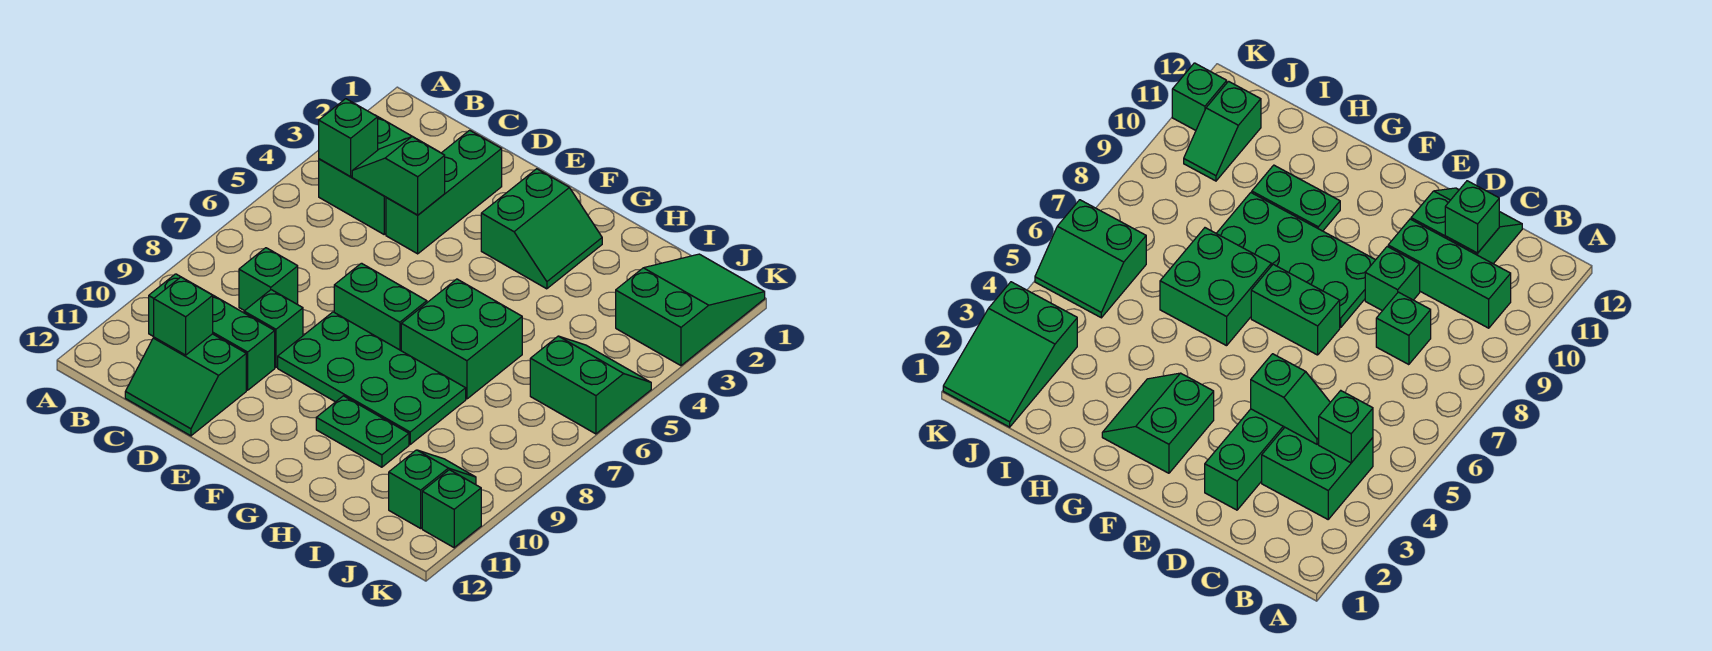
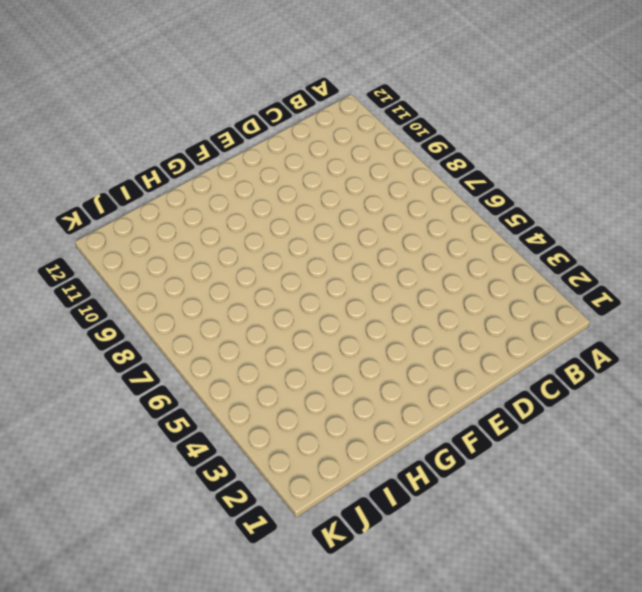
none -> green 2x2 brick [319,117,412,234]
none -> green 1x3 brick [149,274,275,390]
none -> green 1x1 brick [239,248,298,311]

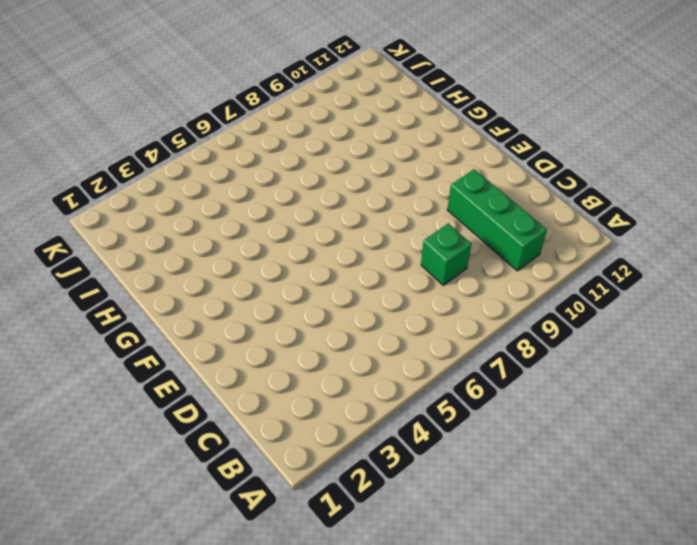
none -> green 2x2 brick [319,117,412,234]
none -> green 2x2 slope [125,334,246,436]
none -> green 1x3 brick [386,130,502,254]

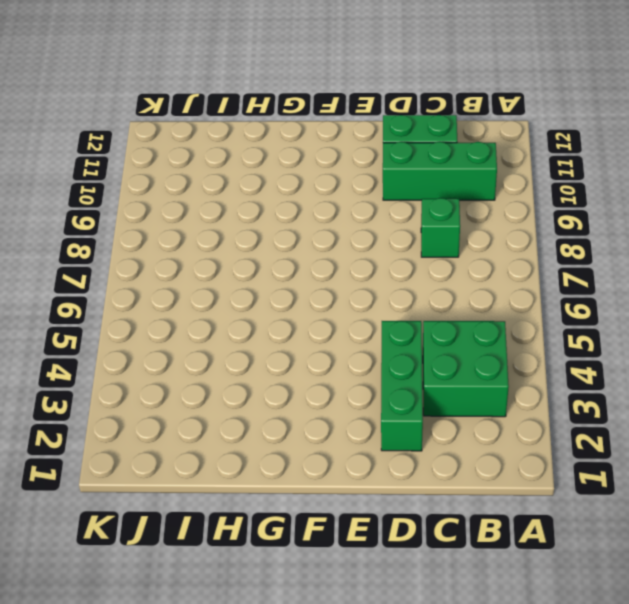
none -> green 1x1 brick [244,290,303,367]
none -> green 1x2 brick [334,263,427,350]
none -> green 2x4 plate [278,312,466,444]

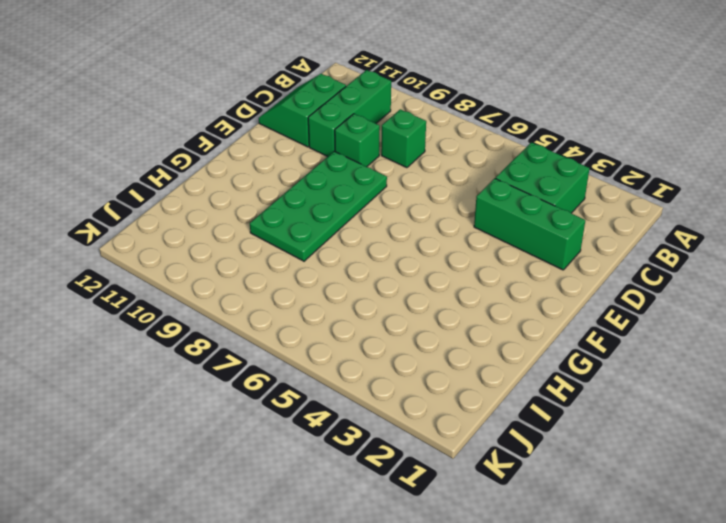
none -> green 1x2 brick [334,263,427,350]
none -> green 2x2 slope [481,169,602,289]
none -> green 2x2 brick [401,279,522,399]

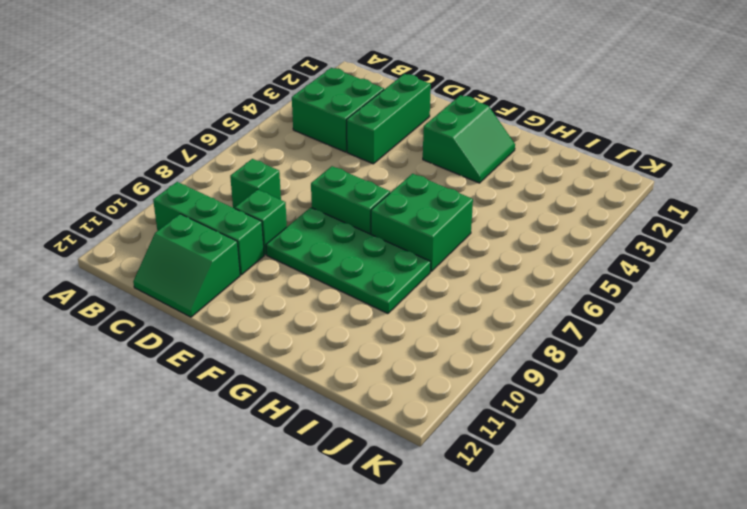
none -> green 1x2 plate [316,396,409,467]
none -> green 2x3 slope [616,254,765,366]
none -> green 2x2 slope [530,336,651,434]

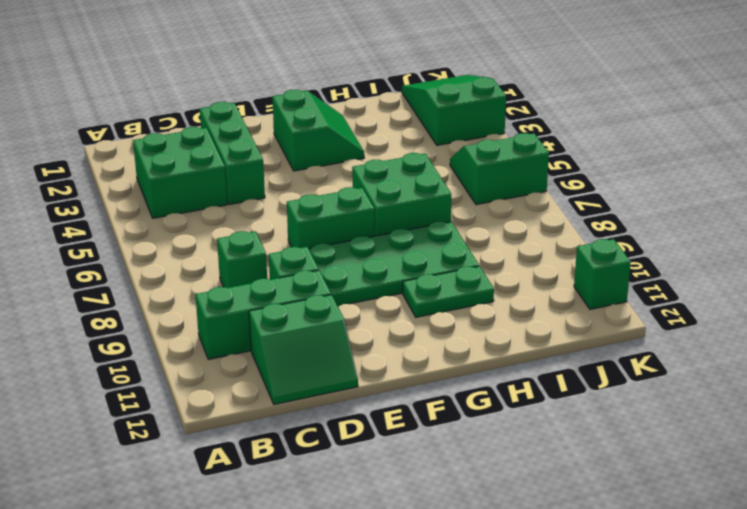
none -> green 1x2 slope [389,450,476,528]
none -> green 1x1 brick [319,99,378,177]
none -> green 1x2 slope [352,137,445,215]

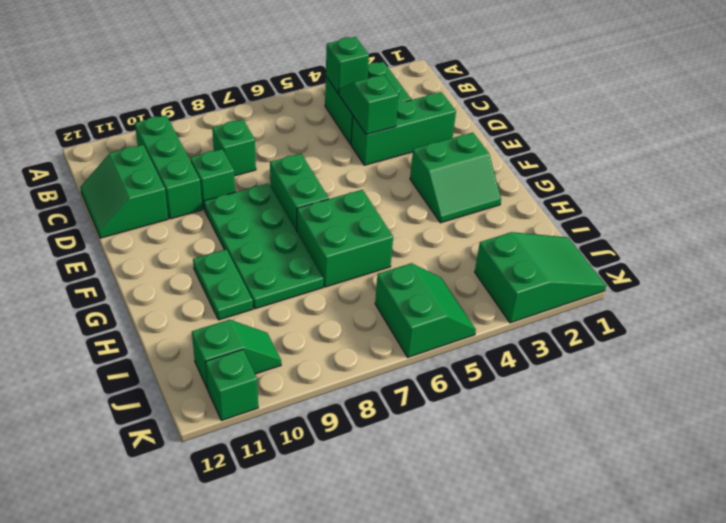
none -> green 1x1 brick [154,277,213,355]

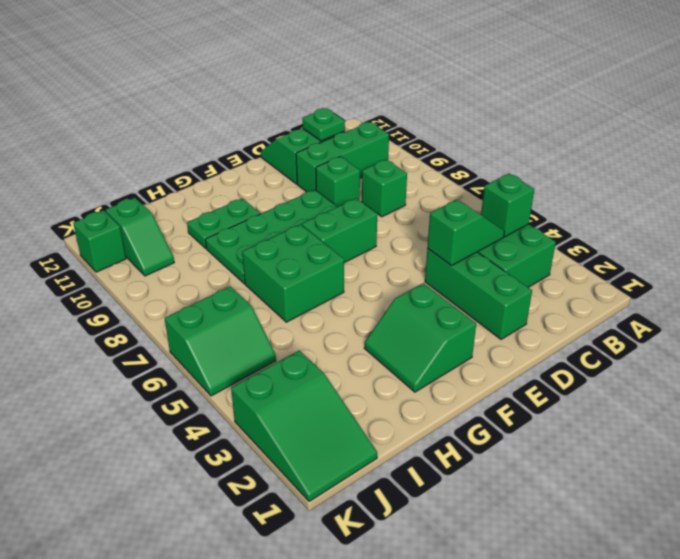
green 1x1 plate [302,108,345,141] -> green 1x1 brick [154,277,213,355]

